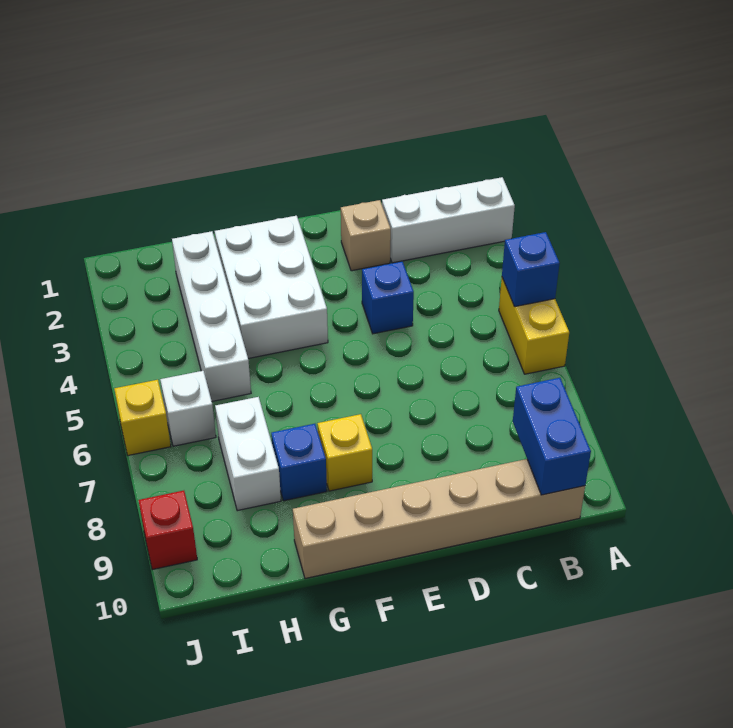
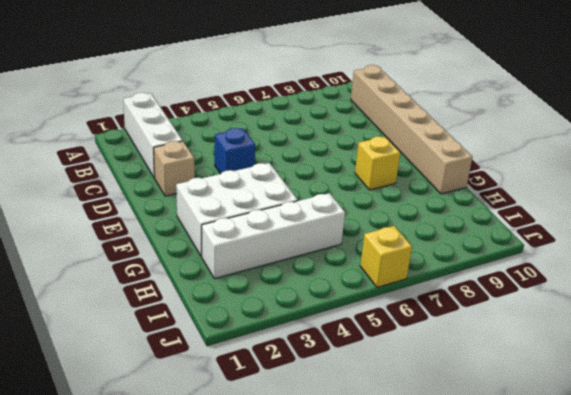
none -> yellow 1x2 brick [499,278,569,374]
none -> blue 1x1 brick [271,424,327,501]
none -> white 1x2 brick [215,397,281,511]

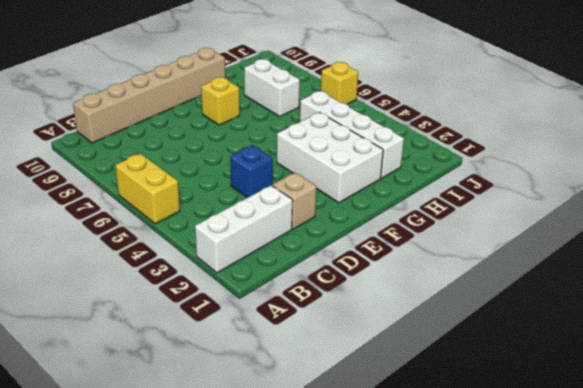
none -> blue 1x1 brick [271,424,327,501]
none -> white 1x1 brick [160,371,216,446]
none -> red 1x1 brick [139,491,197,570]

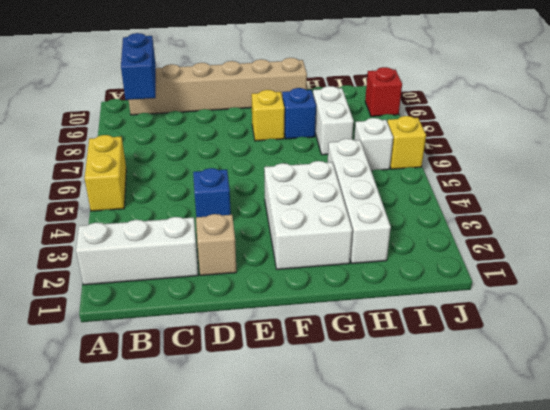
none -> blue 1x1 brick [502,232,560,307]

